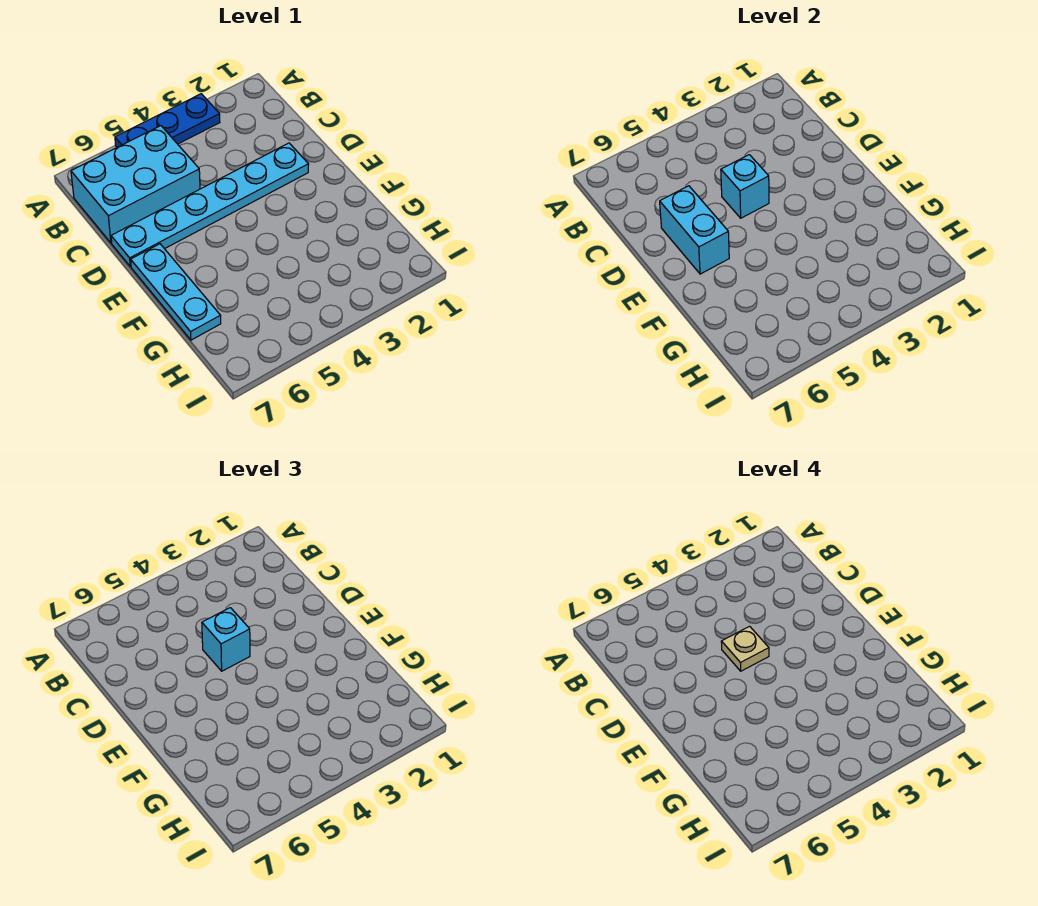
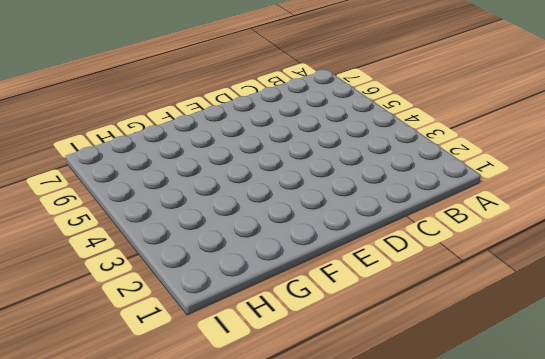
none -> blue 1x3 plate [115,94,220,147]
none -> cyan 2x3 brick [71,126,200,243]

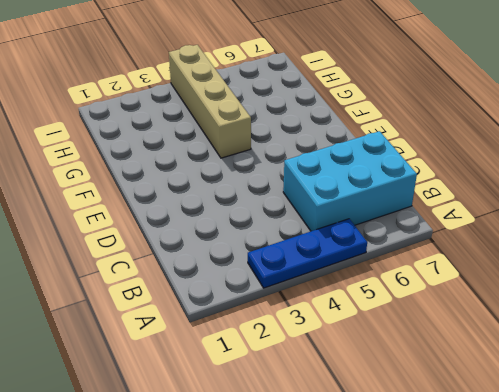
tan 1x4 brick [169,45,251,158] -> none
none -> cyan 1x6 plate [111,143,309,267]
none -> cyan 1x3 plate [131,244,221,340]

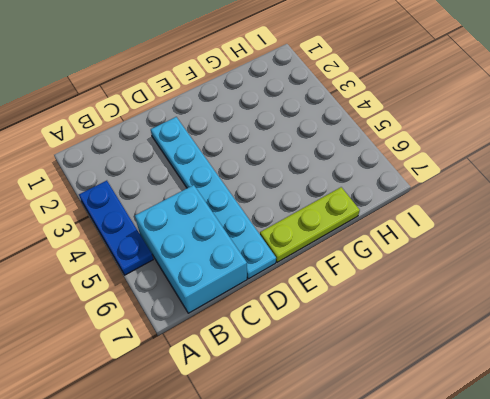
lime 1x3 plate [260,187,360,262] -> cyan 1x3 plate [131,244,221,340]
none -> cyan 1x1 brick [721,155,769,218]
none -> cyan 1x2 brick [660,186,729,274]

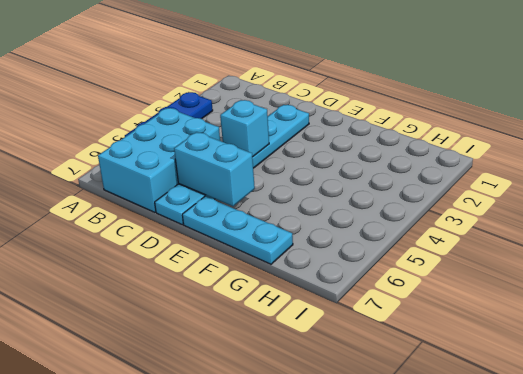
none -> cyan 1x1 brick [202,608,250,671]
none -> tan 1x1 plate [721,626,769,671]

